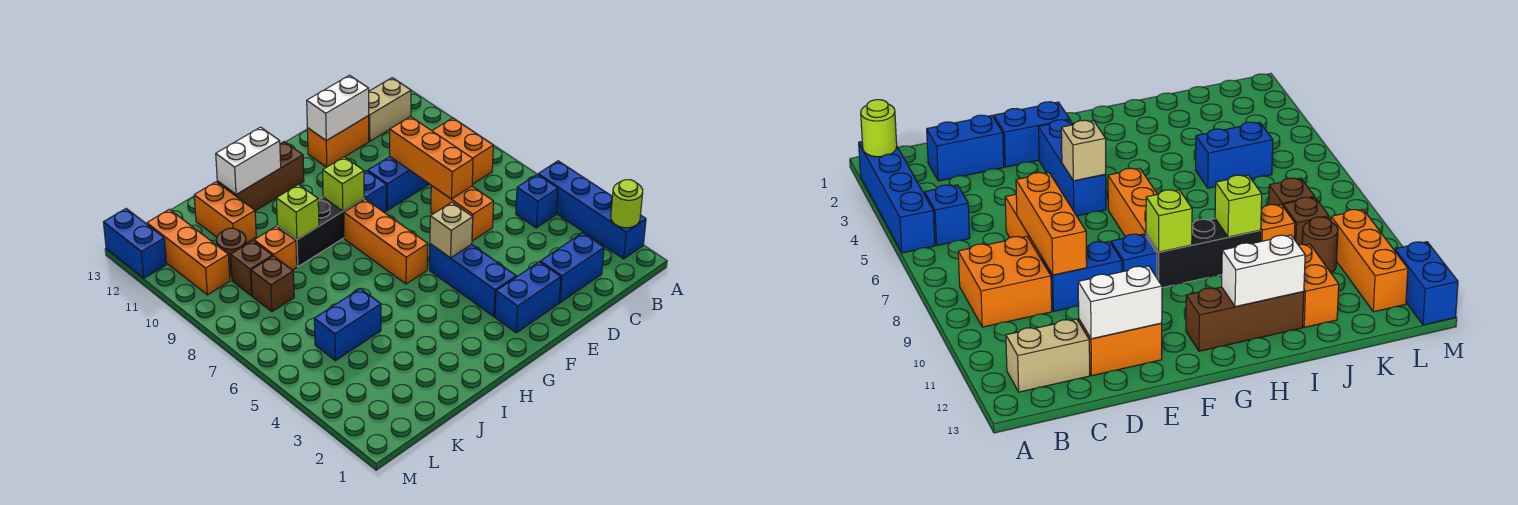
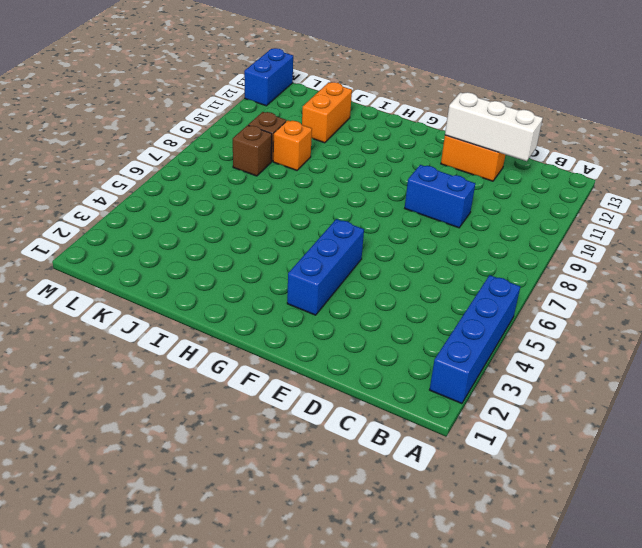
white 1x3 brick [445,92,543,161] -> white 1x2 brick [307,75,369,141]
none -> blue 1x1 brick [516,174,558,228]
none -> orange 2x2 brick [432,118,493,184]
none -> tan 1x2 brick [368,78,411,141]

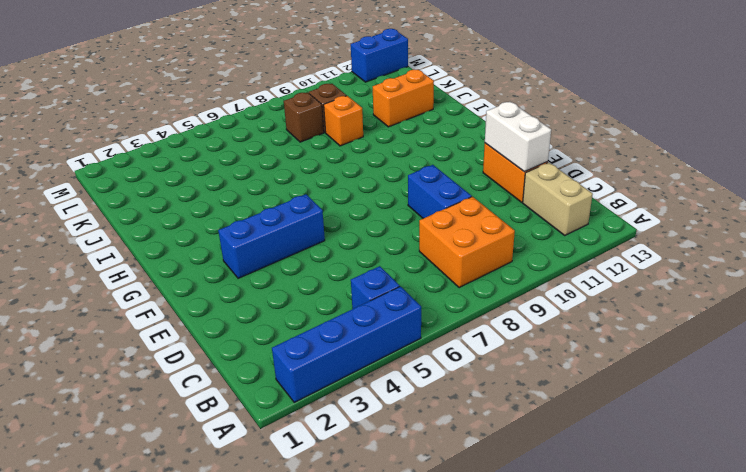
none -> blue 1x2 brick [540,233,604,303]
none -> orange 1x2 brick [431,186,494,241]
none -> blue 1x2 brick [495,262,561,333]

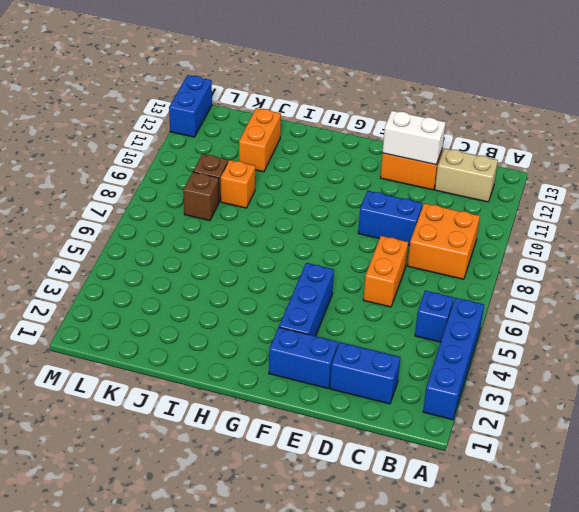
none -> blue 1x1 brick [364,171,386,212]
none -> orange 1x3 brick [344,199,428,284]
none -> black 1x3 brick [277,197,364,267]

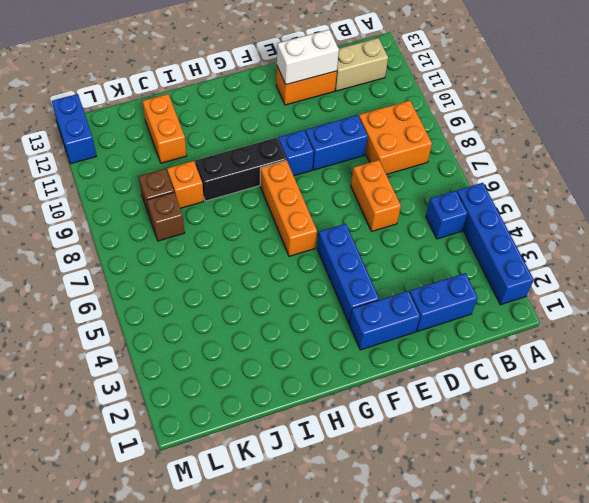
none -> brown 1x3 brick [217,142,304,211]
none -> blue 1x2 brick [314,289,381,361]
none -> brown 1x1 round brick [216,228,246,276]

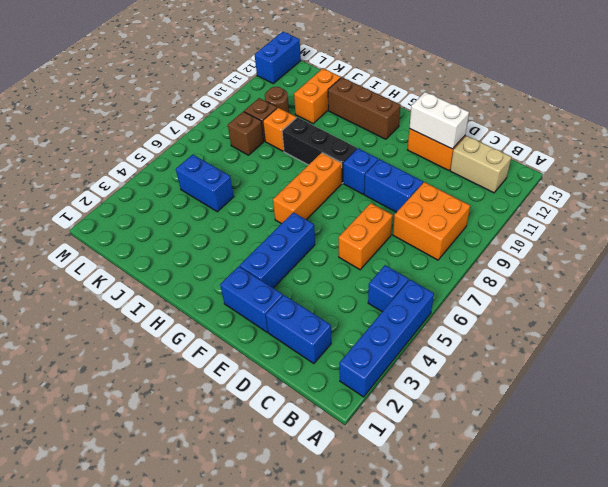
none -> orange 1x3 brick [147,209,230,295]
none -> lime 1x1 round brick [611,180,643,228]
none -> orange 1x3 brick [390,117,473,199]

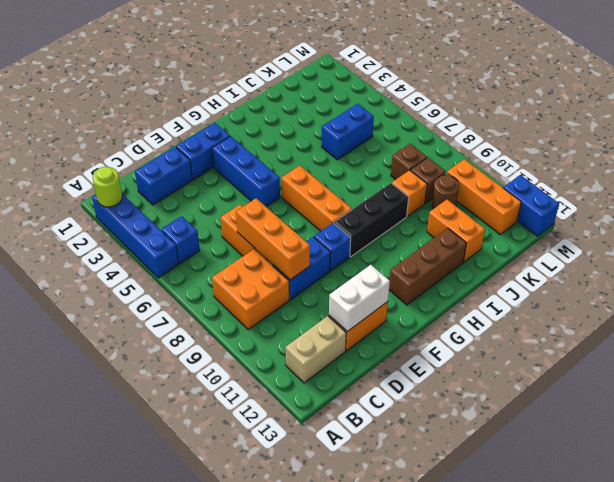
none -> tan 1x1 brick [430,202,473,258]
none -> lime 1x1 brick [323,157,364,211]
none -> white 1x2 brick [216,127,281,195]

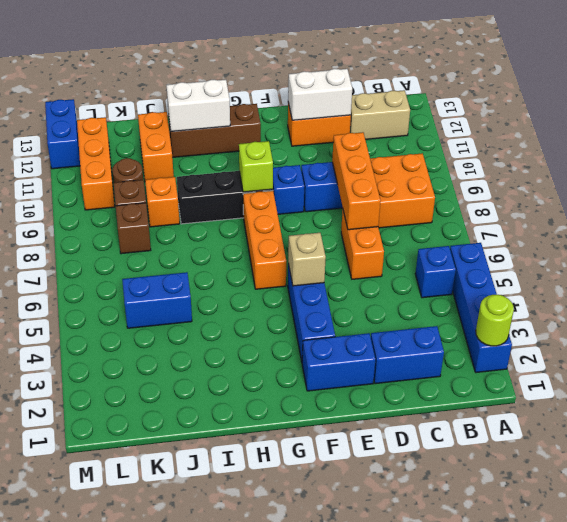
none -> lime 1x1 brick [276,185,319,240]

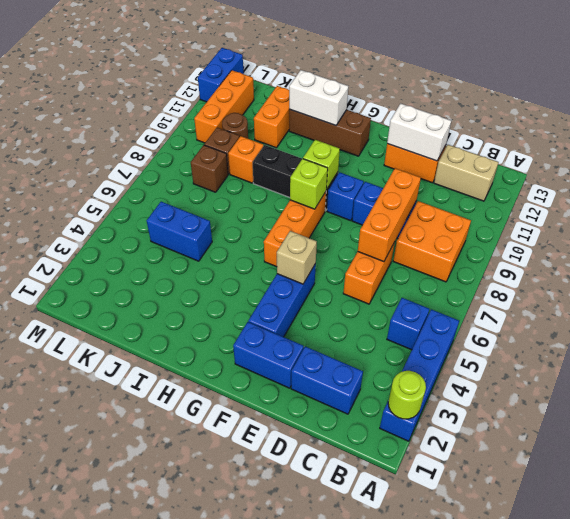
lime 1x1 brick [290,159,328,209] -> lime 1x1 brick moved to [276,185,319,240]

